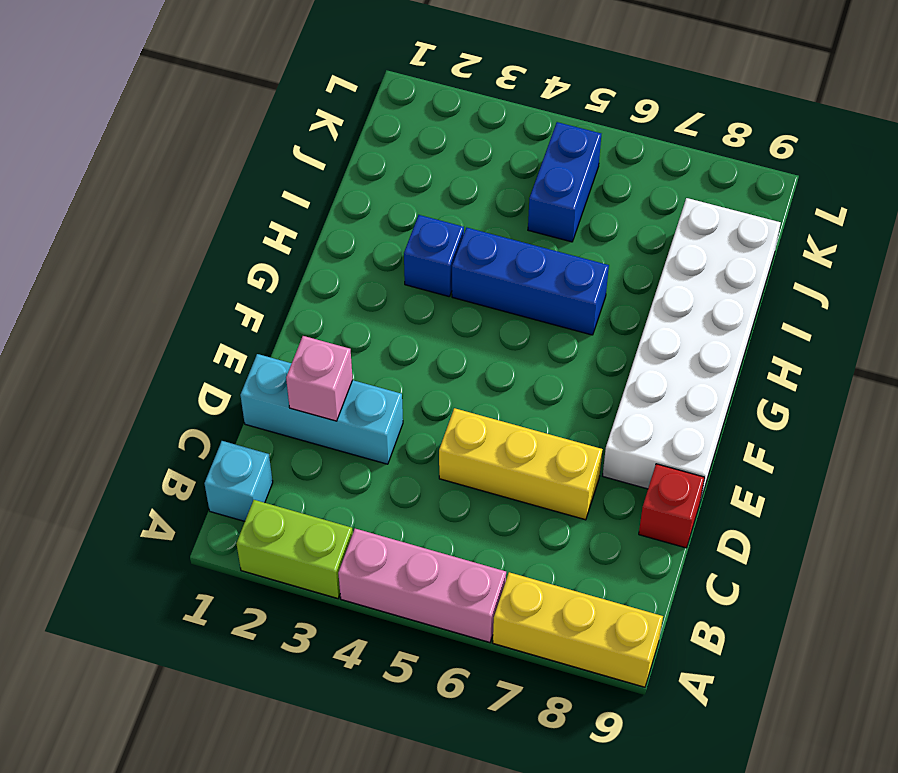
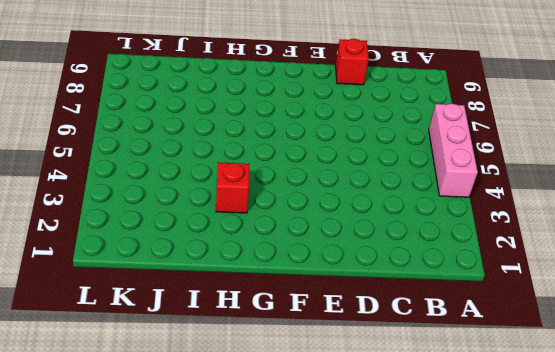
red 1x1 brick [216,162,249,213] -> blue 1x1 brick [404,215,464,297]
none -> lime 1x2 brick [236,500,353,598]
none -> yellow 1x3 brick [493,572,663,687]
none -> cyan 1x1 brick [205,441,273,521]

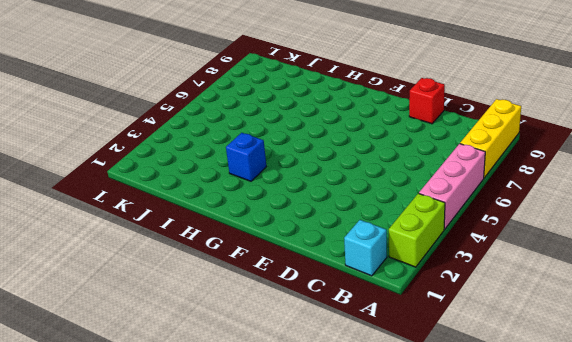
none -> cyan 1x3 brick [240,354,403,464]
none -> yellow 1x3 brick [439,408,603,520]
none -> white 2x6 brick [603,198,781,501]

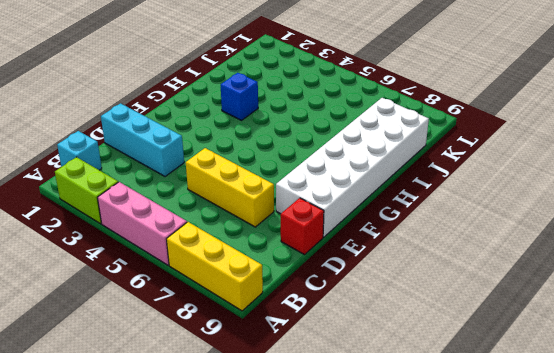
none -> blue 1x3 brick [452,228,609,335]
none -> blue 1x2 brick [528,122,601,242]
none -> pink 1x1 brick [286,336,353,421]

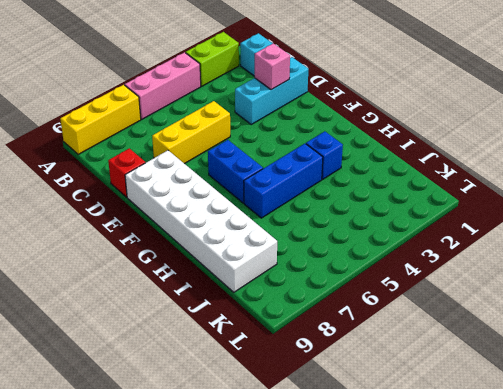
blue 1x2 brick [208,140,263,203] -> blue 1x2 brick moved to [528,122,601,242]

